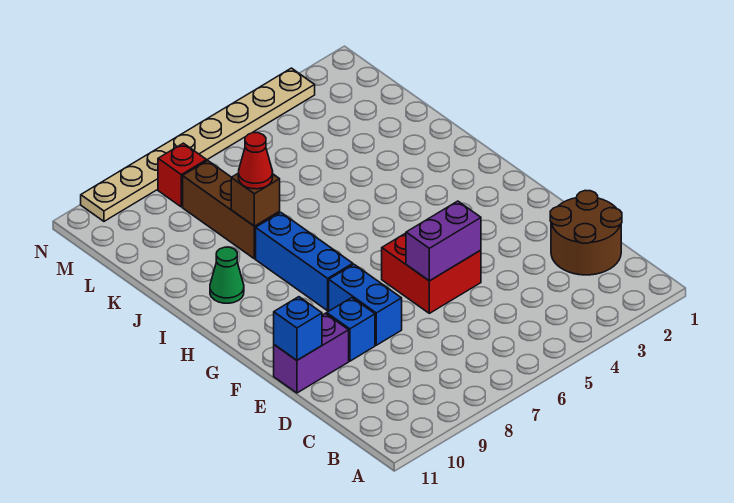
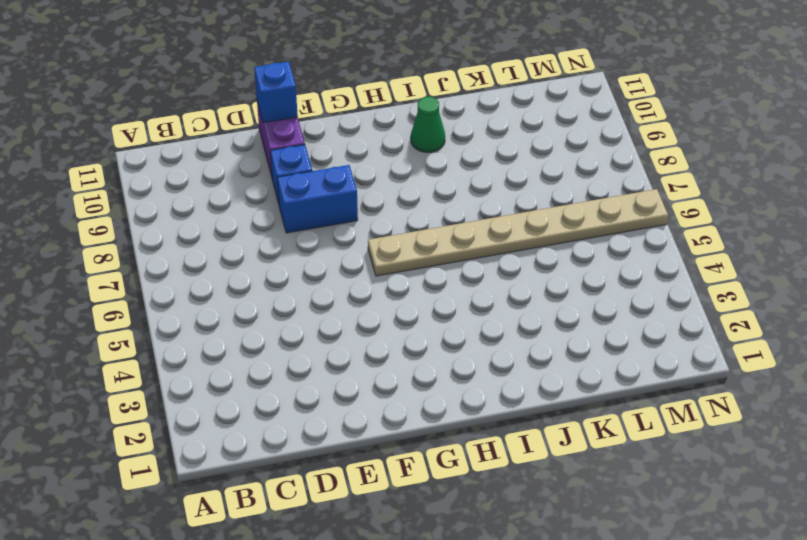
tan 1x8 plate [368,189,668,276] -> tan 1x8 plate turned to [81,68,315,221]
none -> brown 2x2 round brick [550,191,622,275]
none -> red 2x2 brick [382,233,481,313]
none -> blue 1x3 brick [256,213,353,311]

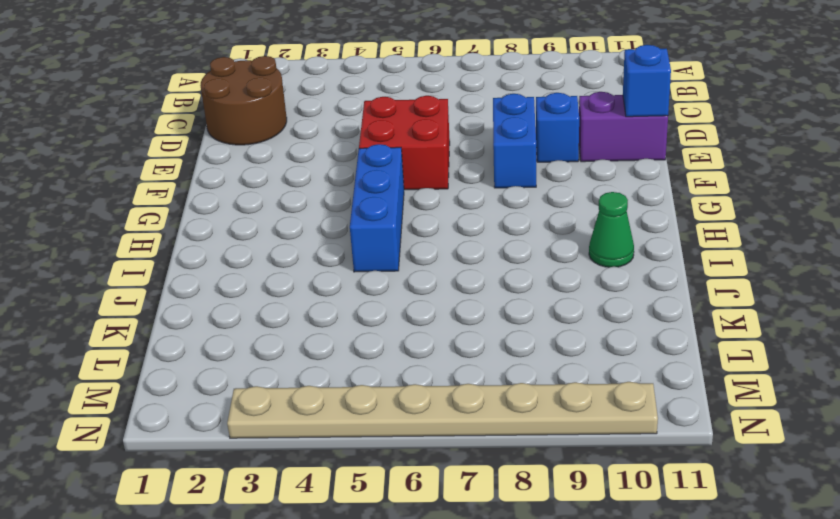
blue 1x3 brick [350,144,404,272] -> blue 1x3 brick moved to [256,213,353,311]
none -> brown 1x3 brick [183,161,280,259]
none -> red 1x1 brick [158,143,207,207]
none -> purple 1x2 brick [406,201,481,281]

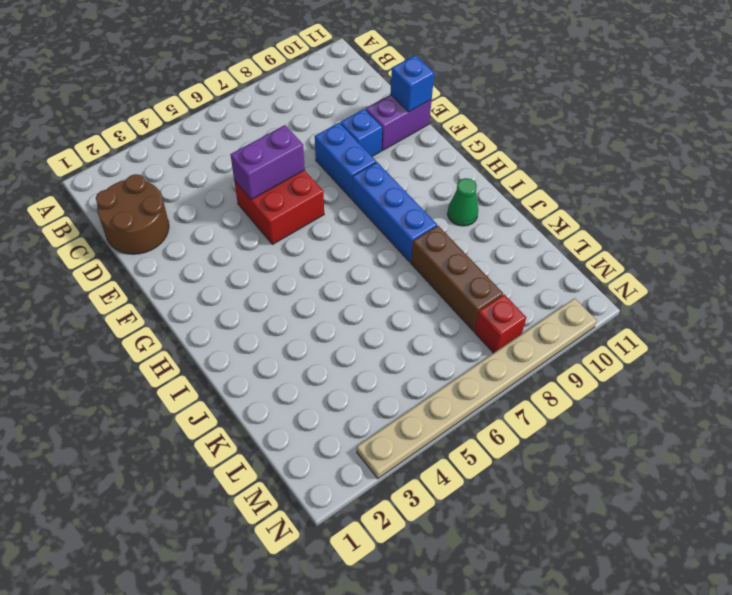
none -> brown 1x1 brick [231,174,280,226]
none -> red 1x1 cone [238,133,273,189]

